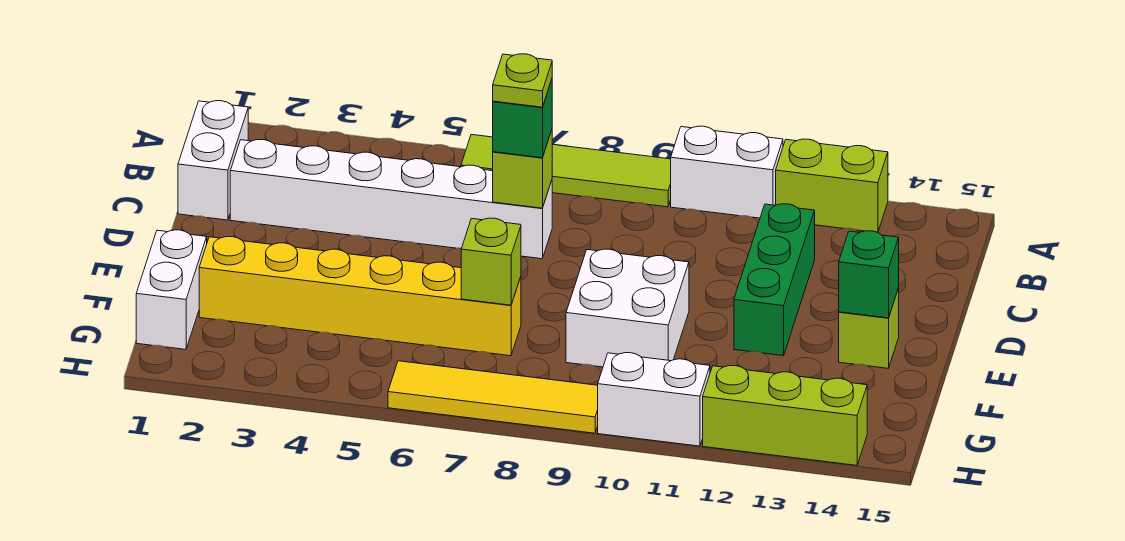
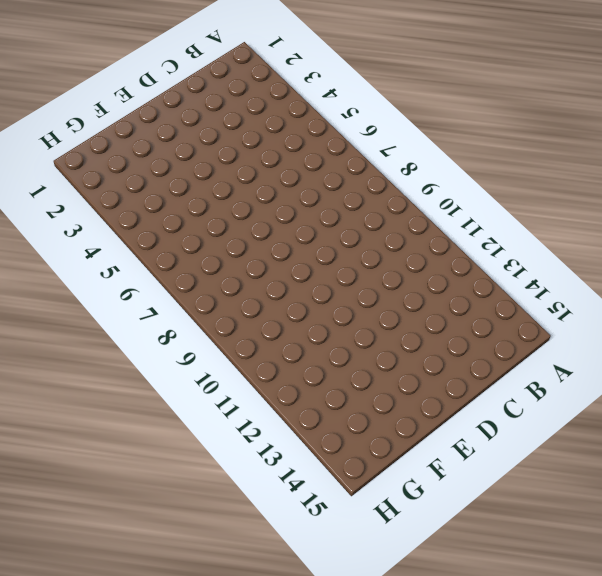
none -> lime 1x4 tile [461,135,671,207]
none -> white 1x2 brick [671,126,783,218]
none -> lime 1x2 brick [776,139,888,233]

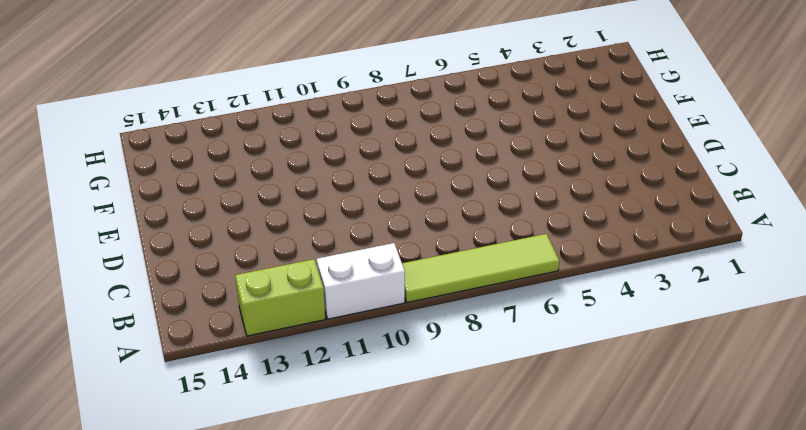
none -> white 1x2 brick [178,101,248,220]
none -> white 1x6 brick [230,140,552,259]
none -> green 1x3 brick [734,204,815,356]

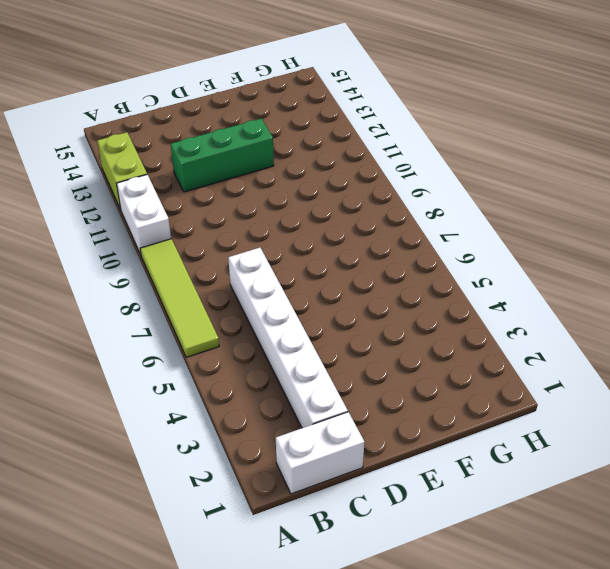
none -> white 2x2 brick [566,249,689,367]
none -> lime 1x1 brick [839,288,899,368]
none -> white 1x2 brick [136,230,207,349]

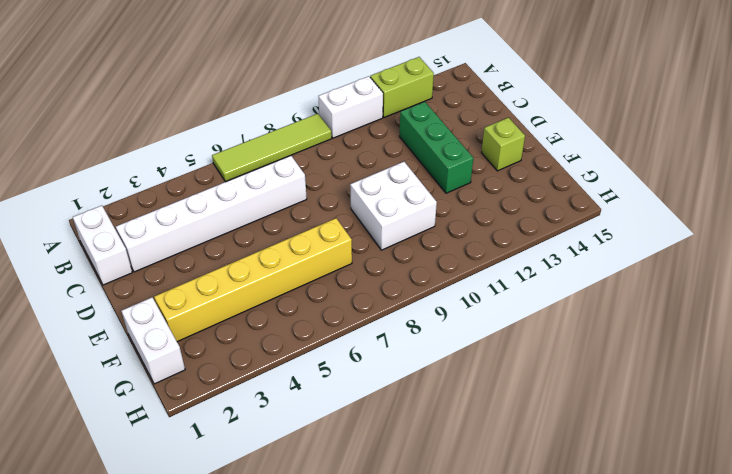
none -> yellow 1x4 tile [388,361,598,433]
none -> white 1x2 brick [598,353,710,446]
none -> lime 1x3 brick [703,366,867,465]

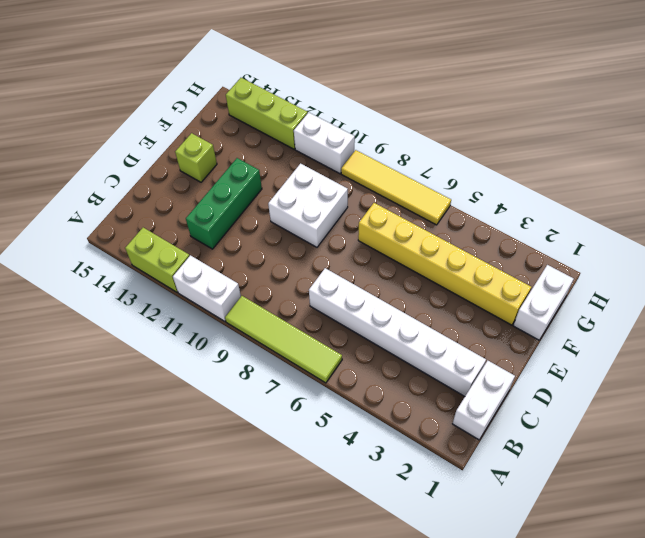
none -> lime 1x1 brick [493,130,552,208]
none -> green 1x1 brick [839,231,899,318]
none -> lime 1x1 brick [461,218,521,305]

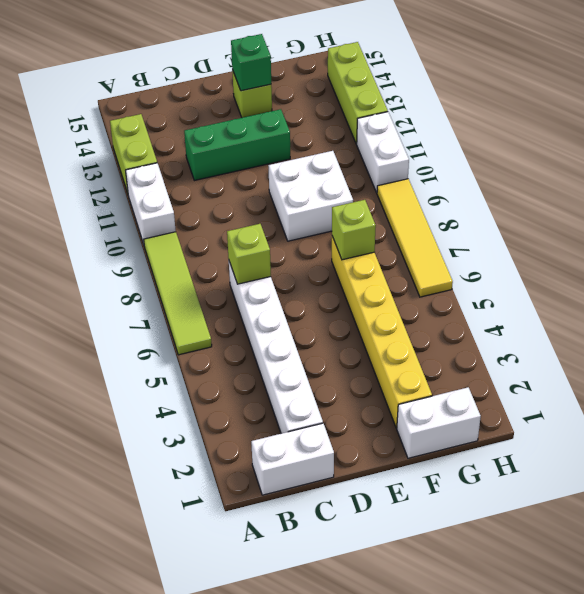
none -> green 1x1 brick [493,80,552,158]
none -> lime 1x1 plate [493,54,552,107]

